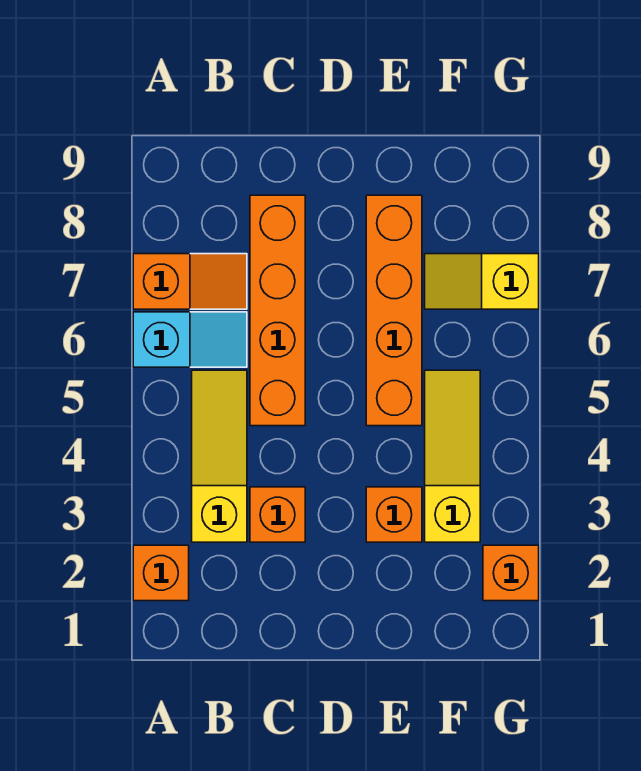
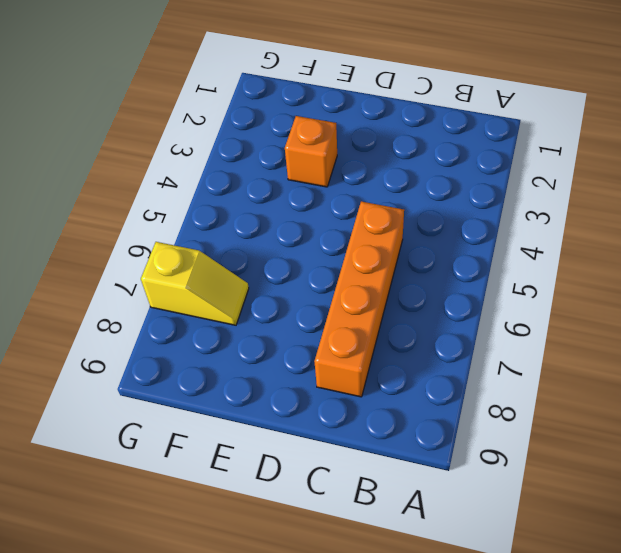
none -> orange 1x1 brick [133,545,189,601]
none -> cyan 1x2 slope [133,312,247,367]

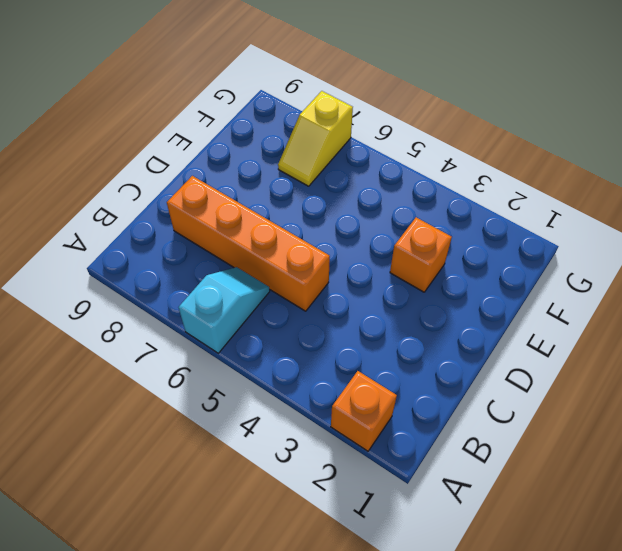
none -> orange 1x2 slope [133,254,247,309]
none -> yellow 1x3 slope [192,370,247,542]

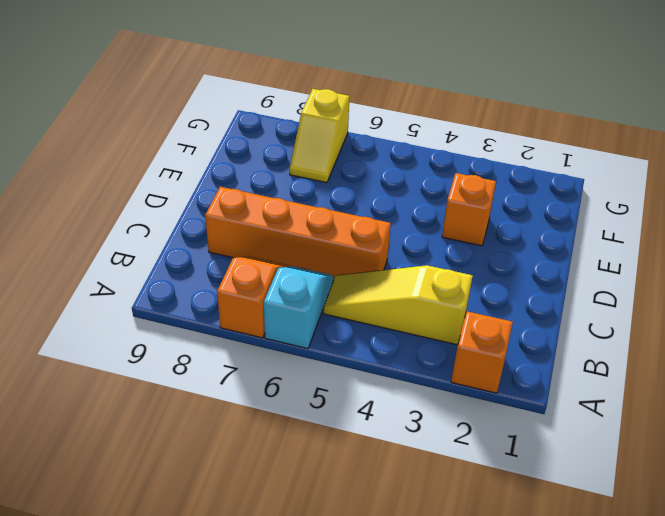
none -> orange 1x1 brick [250,487,305,542]
none -> orange 1x4 brick [366,195,422,426]

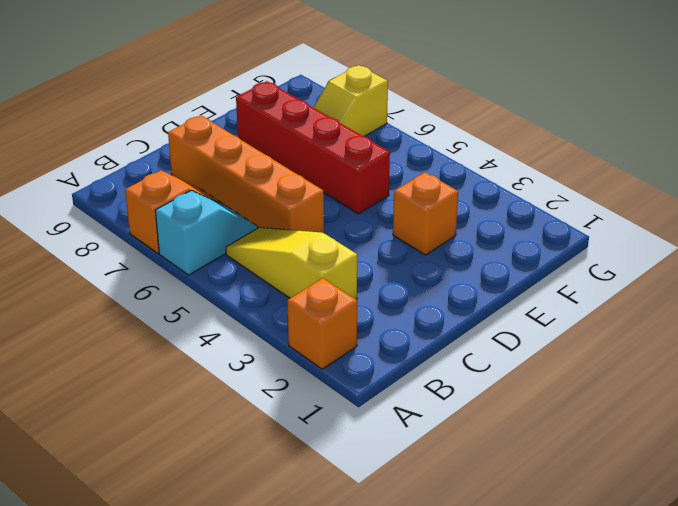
red 1x4 brick [236,81,390,214] -> orange 1x4 brick [366,195,422,426]
none -> orange 1x1 brick [250,487,305,542]
none -> yellow 1x3 slope [425,370,480,542]

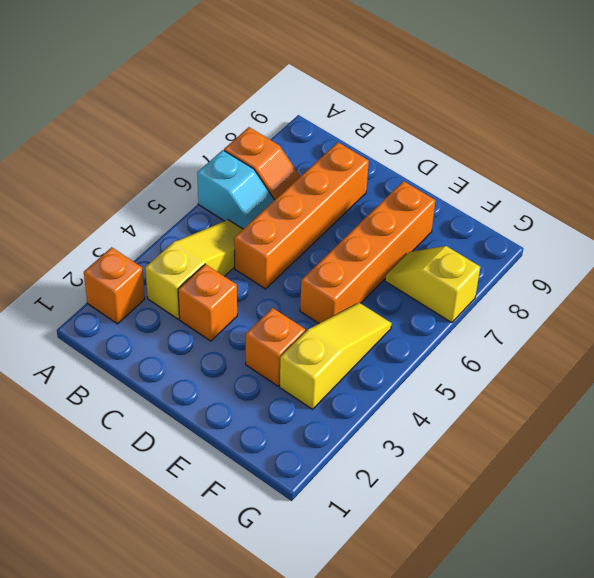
none -> orange 1x1 brick [483,545,539,601]

